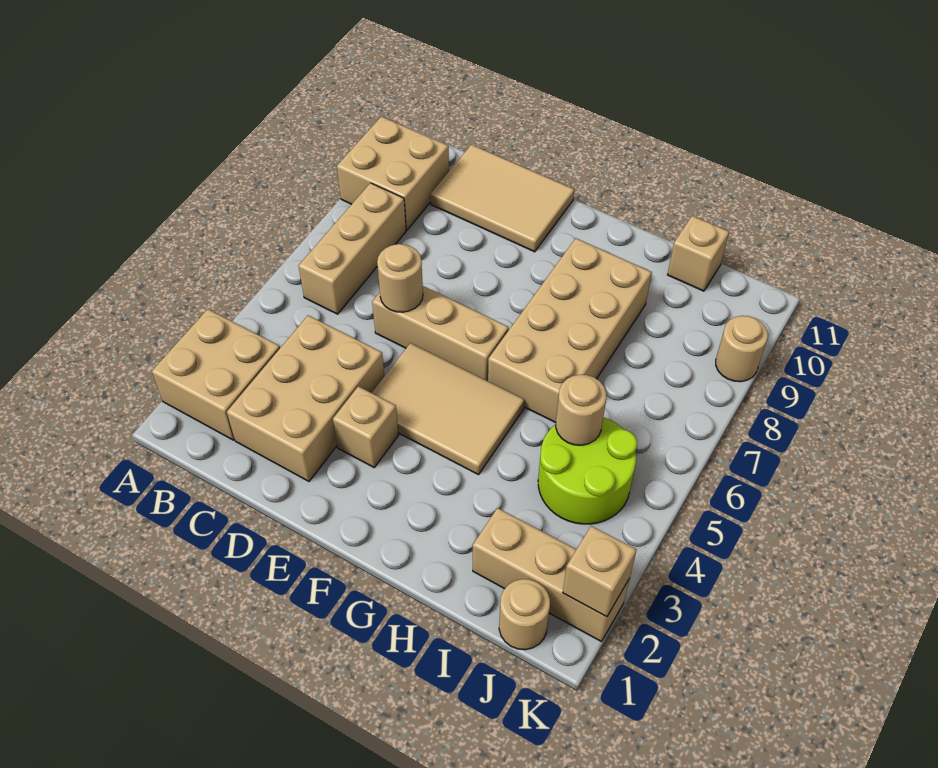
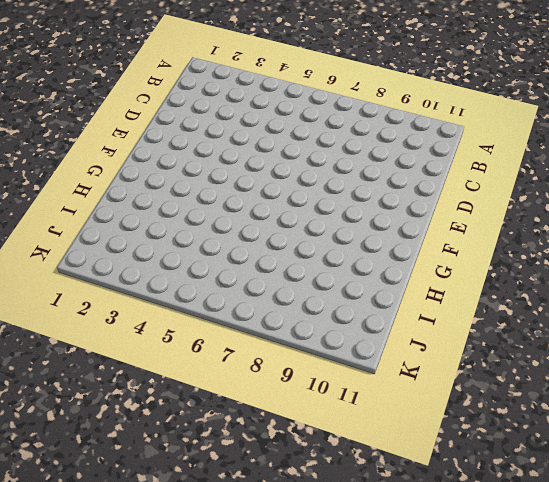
none -> tan 2x2 brick [152,309,280,440]
none -> tan 2x2 brick [337,116,449,230]
none -> tan 1x3 brick [299,183,406,314]

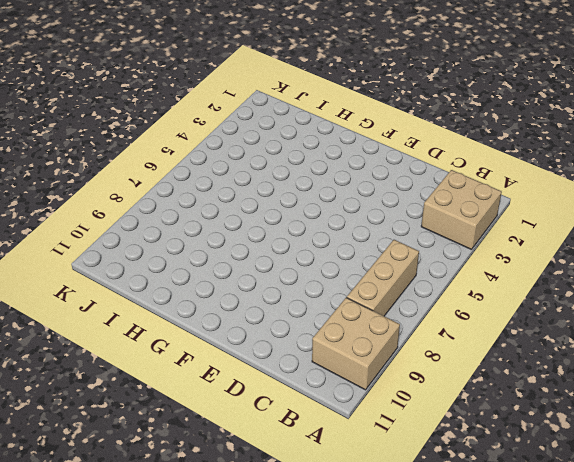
none -> tan 2x3 brick [227,315,384,481]
none -> tan 2x3 tile [430,145,574,252]
none -> tan 1x3 brick [372,286,509,381]

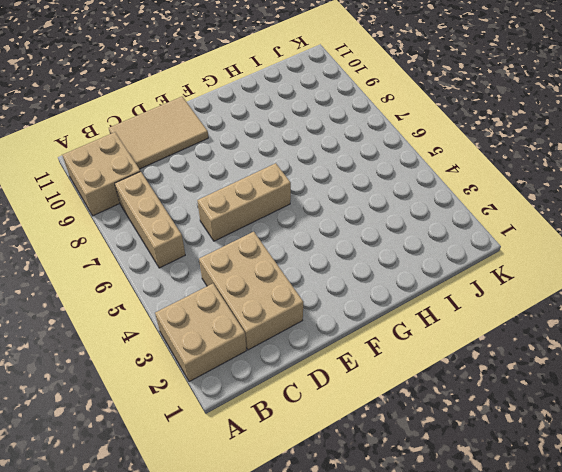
none -> tan 1x1 brick [333,386,398,467]
none -> tan 2x3 tile [372,343,524,475]
none -> tan 2x4 brick [488,238,652,423]

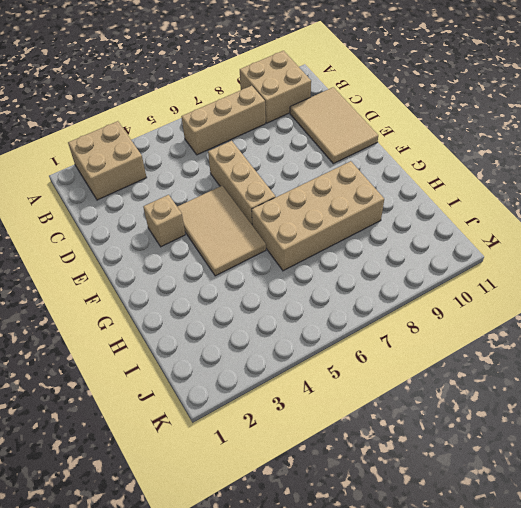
none -> tan 2x3 brick [227,315,384,481]
none -> tan 1x3 brick [473,508,629,642]
none -> lime 2x2 round brick [538,417,637,524]

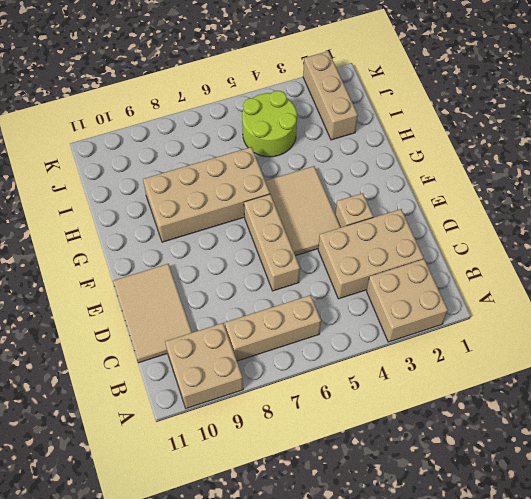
none -> tan 1x1 brick [668,216,729,291]
none -> tan 1x1 round brick [499,579,550,650]
none -> tan 1x1 round brick [716,316,768,382]

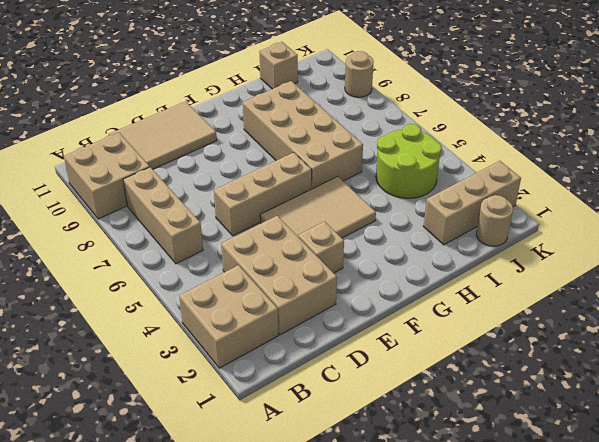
none -> tan 1x1 round brick [377,244,423,312]
none -> tan 1x1 round brick [556,375,606,445]
none -> tan 1x1 brick [563,526,637,617]

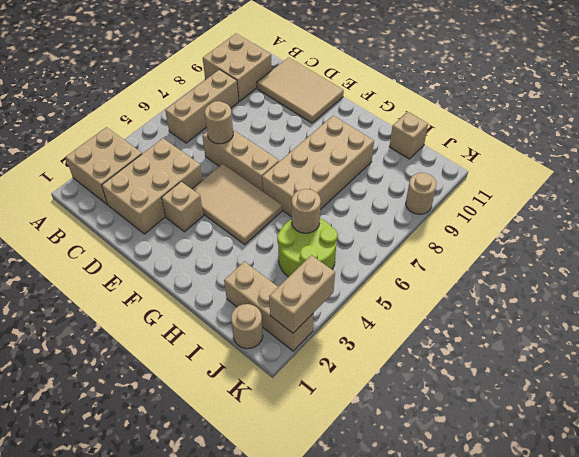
tan 1x2 brick [269,255,335,333] -> tan 1x1 brick [563,526,637,617]

